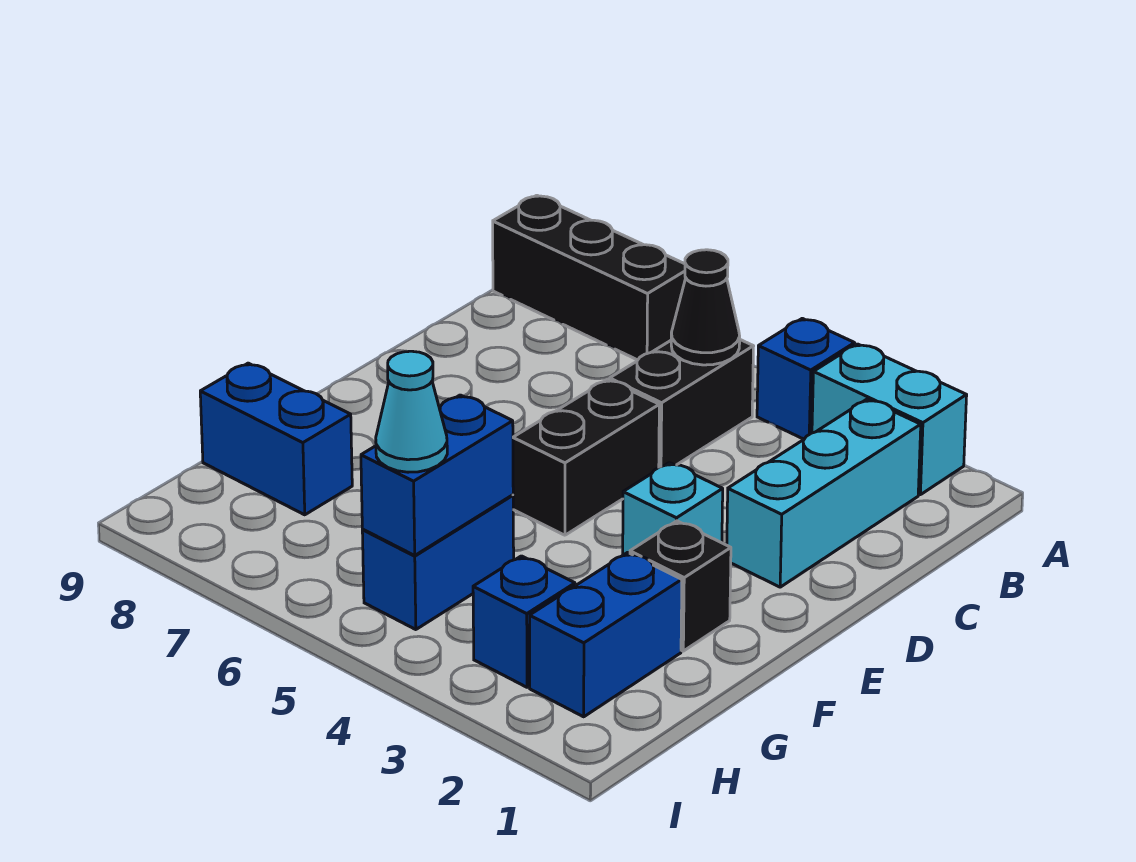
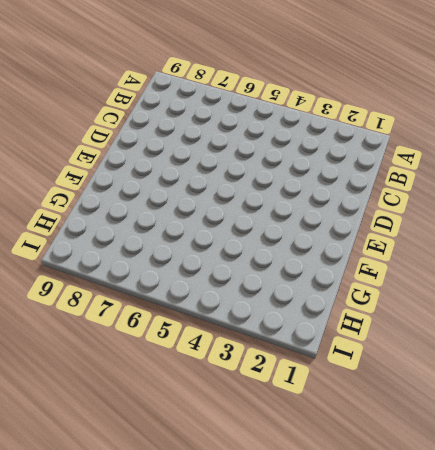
none -> cyan 1x2 brick [812,344,967,495]
none -> blue 1x1 brick [757,318,855,439]
none -> black 1x3 brick [493,195,686,360]

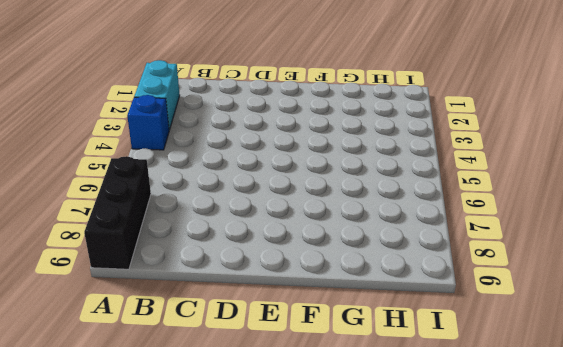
none -> cyan 1x3 brick [727,399,921,587]
none -> black 1x2 brick [610,340,754,467]
none -> black 1x2 brick [513,379,659,535]

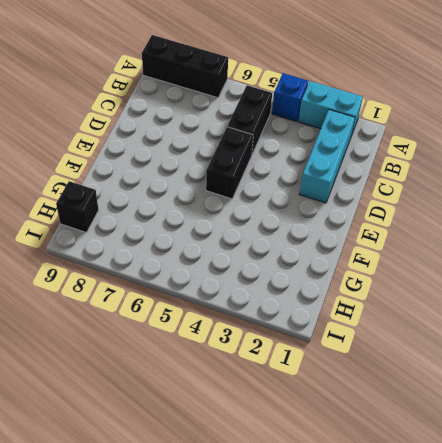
black 1x1 brick [56,181,99,233] -> black 1x1 brick moved to [630,521,731,651]
none -> cyan 1x1 brick [623,463,723,555]
none -> blue 1x2 brick [530,552,682,717]
none -> blue 1x2 brick [362,495,514,630]

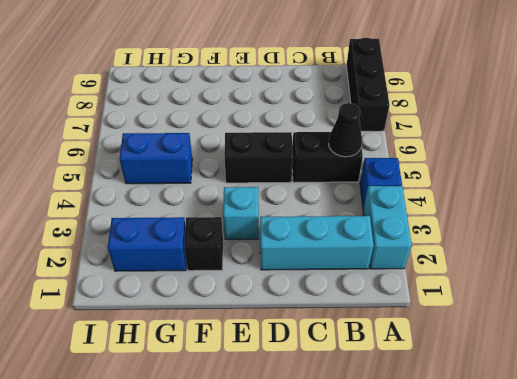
none -> blue 1x2 brick [200,363,352,515]
none -> blue 1x1 brick [473,556,575,687]
none -> blue 1x2 brick [361,395,513,555]

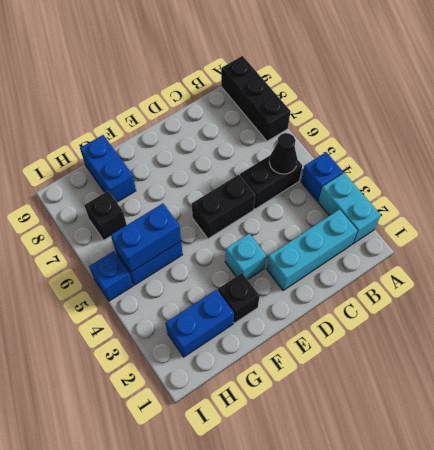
black 1x1 brick [84,191,127,240] -> none
blue 1x1 brick [89,251,133,301] -> blue 1x1 brick moved to [473,556,575,687]
none -> cyan 1x1 cone [376,351,447,472]

